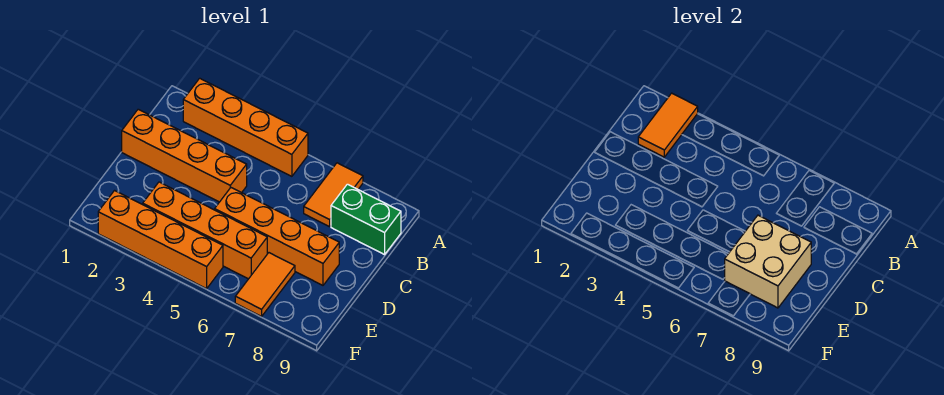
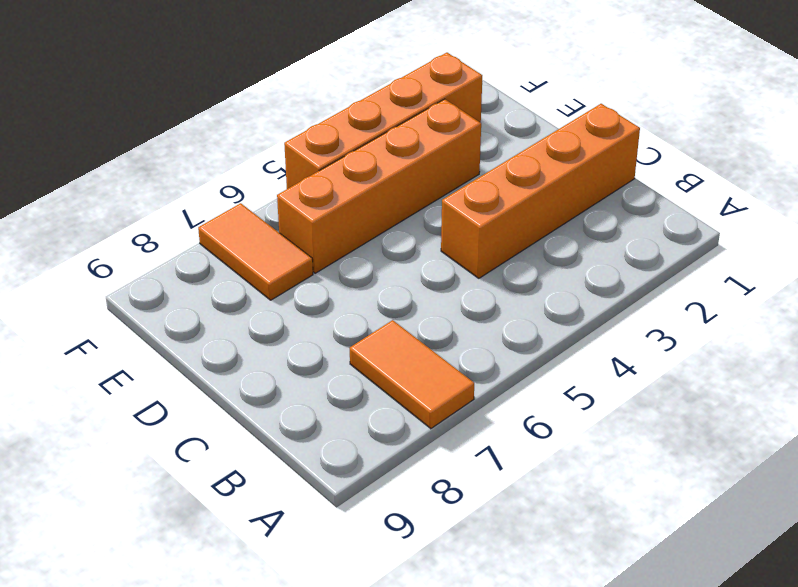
none -> orange 1x4 brick [183,78,308,176]
none -> green 1x2 brick [331,184,401,255]

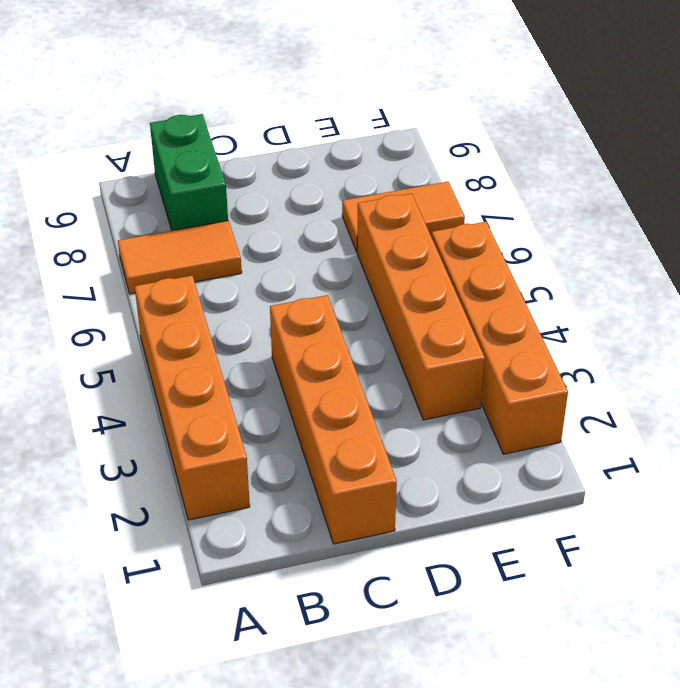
none -> orange 1x4 brick [215,188,339,285]
none -> orange 1x2 tile [638,93,698,157]

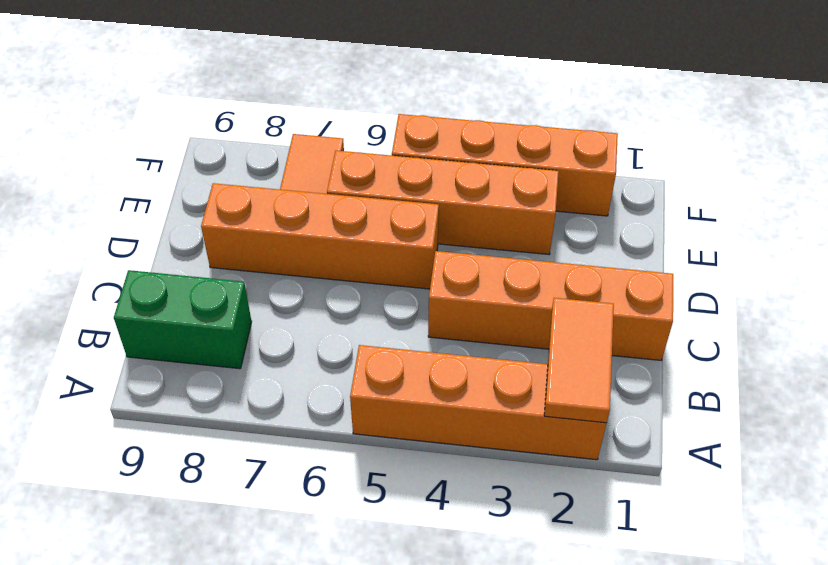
none -> orange 1x2 tile [304,163,363,227]
none -> tan 2x2 brick [725,215,811,308]

